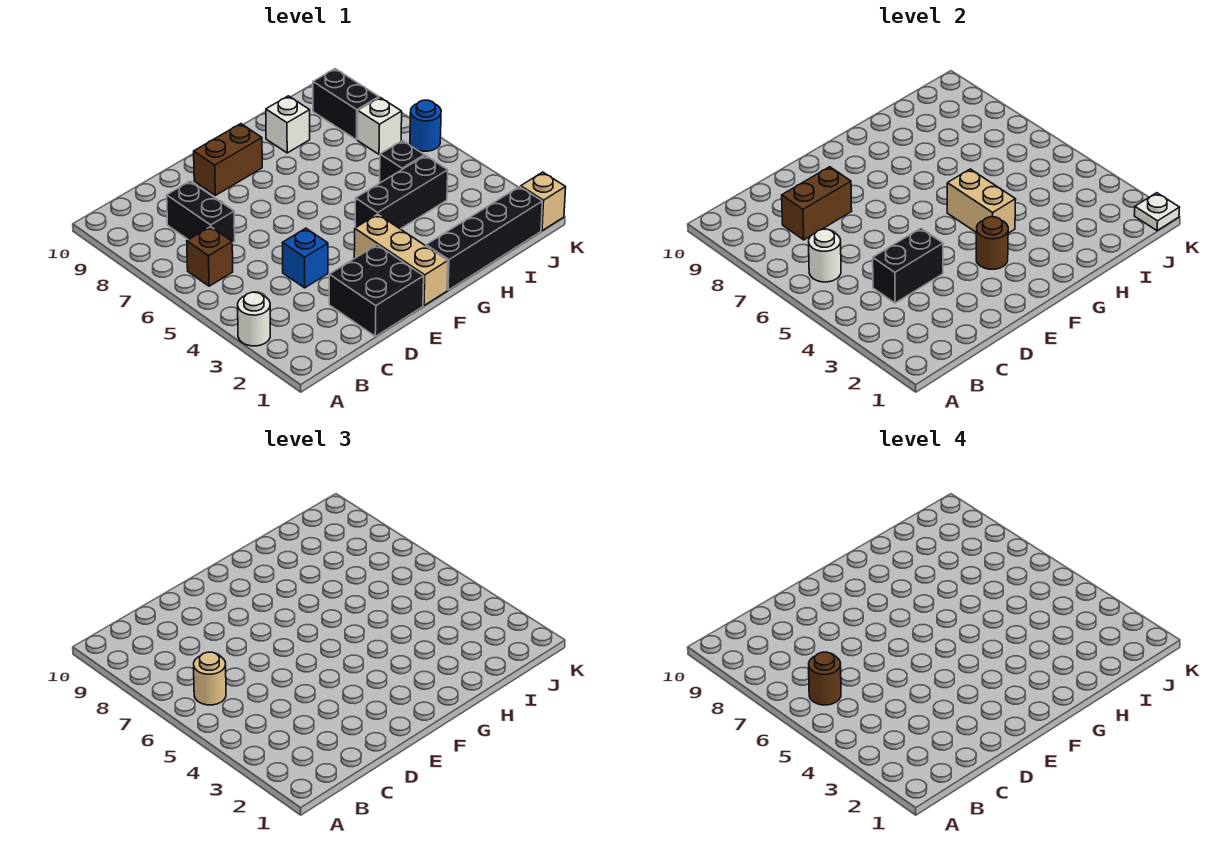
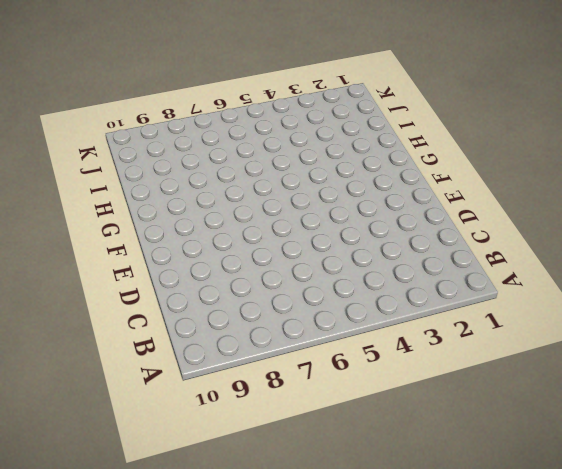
none -> white 1x1 round brick [238,292,270,346]
none -> brown 1x1 brick [187,227,233,286]
none -> black 1x2 brick [167,181,235,243]

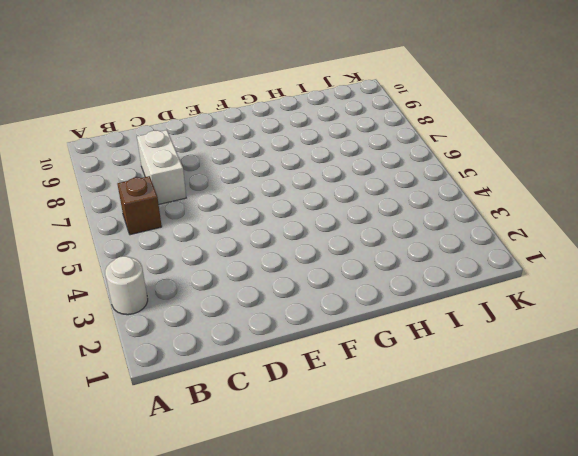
white 1x2 brick [137,130,186,204] -> black 1x2 brick [167,181,235,243]
none -> black 2x2 brick [329,245,424,336]
none -> blue 1x1 brick [282,228,328,288]
none -> brown 1x2 brick [194,124,262,195]

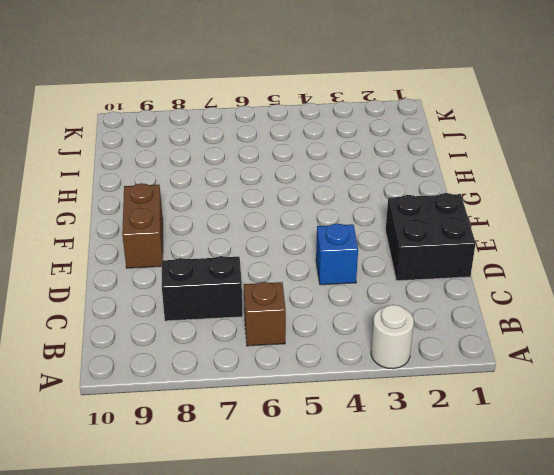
none -> tan 1x3 brick [354,214,448,306]
none -> black 1x4 brick [426,187,542,290]
none -> black 1x3 brick [355,156,448,229]

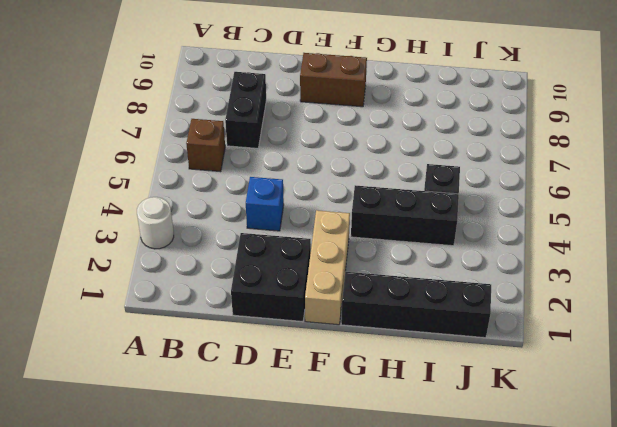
none -> white 1x1 brick [266,96,310,153]
none -> white 1x1 brick [358,98,402,154]
none -> black 1x2 brick [313,69,379,140]

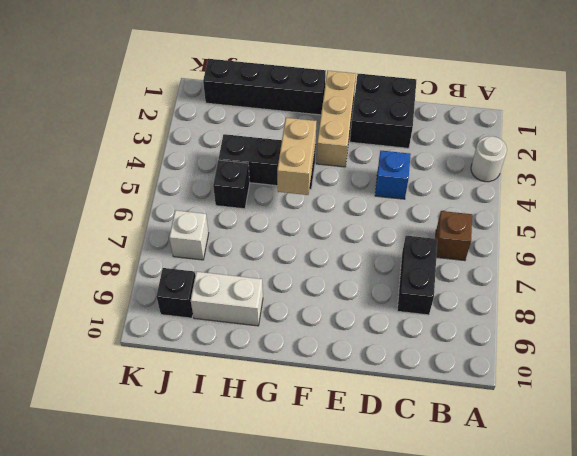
white 1x2 brick [191,272,263,326] -> white 1x1 brick [266,96,310,153]
black 1x1 brick [156,268,195,318] -> black 1x2 brick [313,69,379,140]
none -> brown 1x2 brick [194,124,262,195]
none -> tan 1x1 brick [521,172,566,231]
none -> blue 1x1 round brick [410,100,441,151]

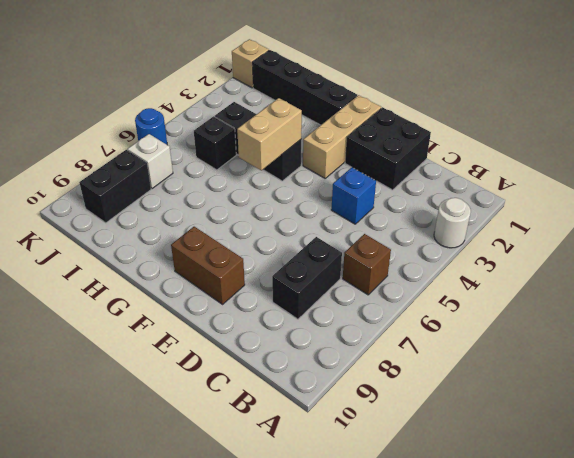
none -> white 1x1 brick [266,96,310,153]
none -> white 1x1 round brick [809,229,841,282]
none -> black 1x2 brick [873,228,943,303]

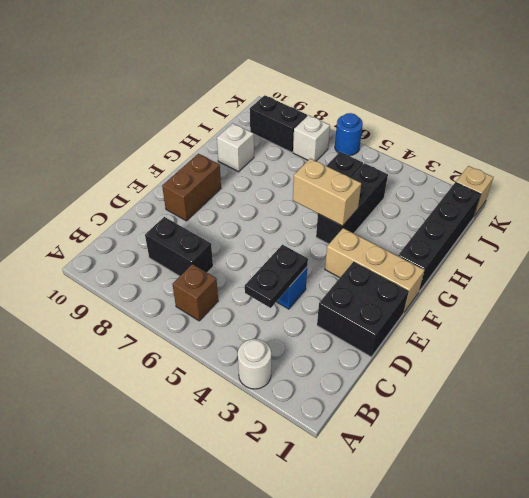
black 1x2 plate [245,245,308,308] -> black 1x2 brick [873,228,943,303]
none -> white 1x1 round brick [809,229,841,282]
none -> brown 1x2 brick [782,167,852,240]
none -> brown 1x1 round brick [976,217,1008,269]

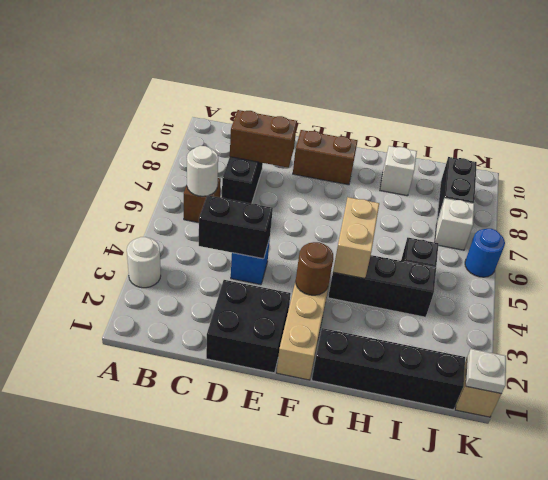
none -> tan 1x1 round brick [194,652,226,705]
none -> brown 1x1 round brick [809,652,841,705]

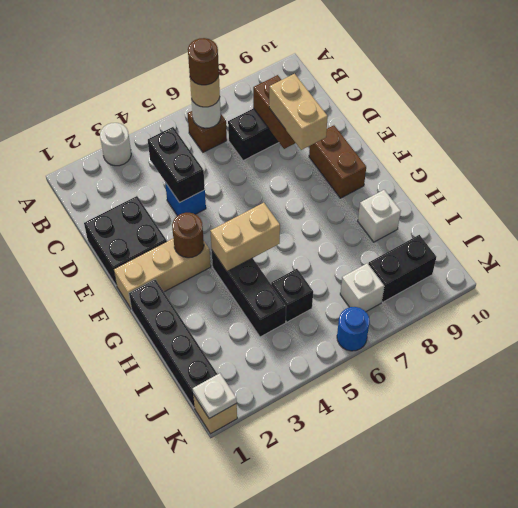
tan 1x2 brick [269,74,328,150] -> none

